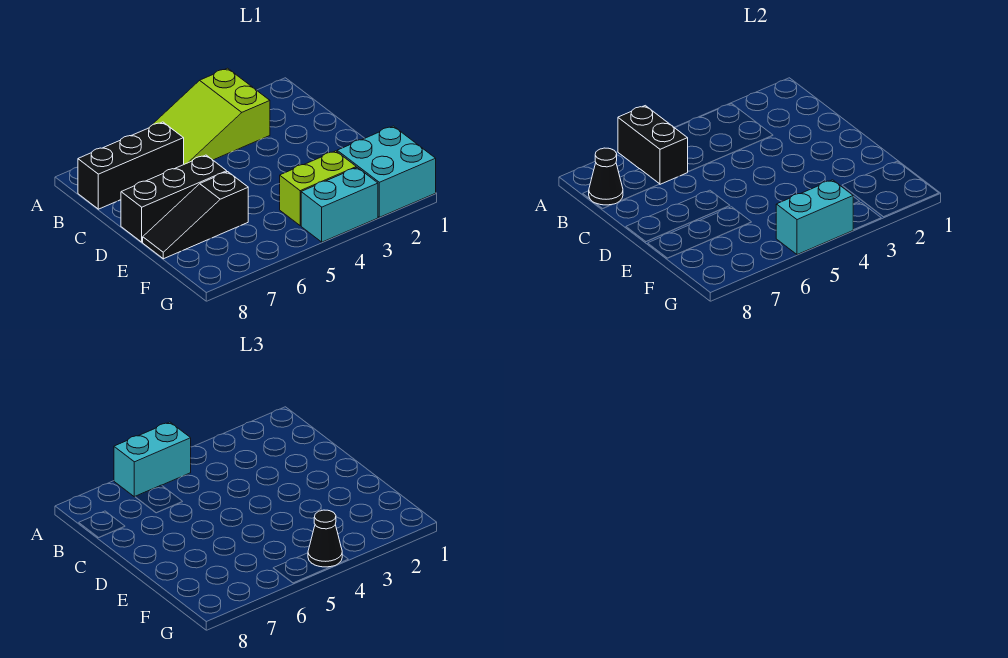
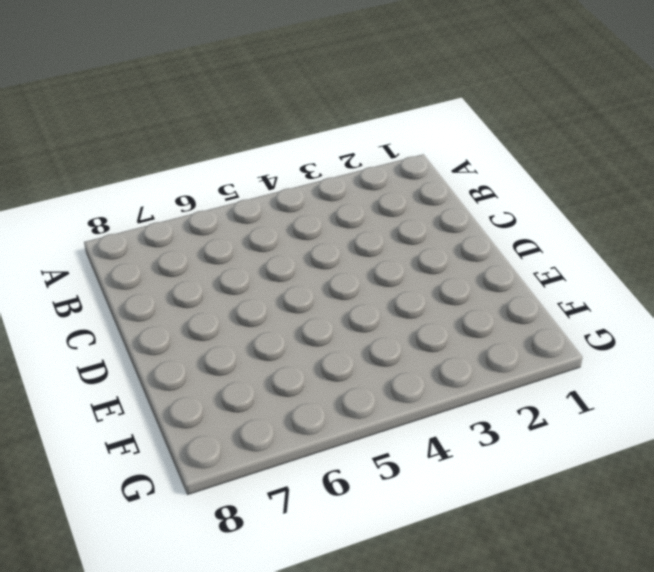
none -> lime 2x3 slope [151,68,270,164]
none -> black 1x3 brick [78,122,184,209]
none -> black 1x3 brick [121,155,227,242]

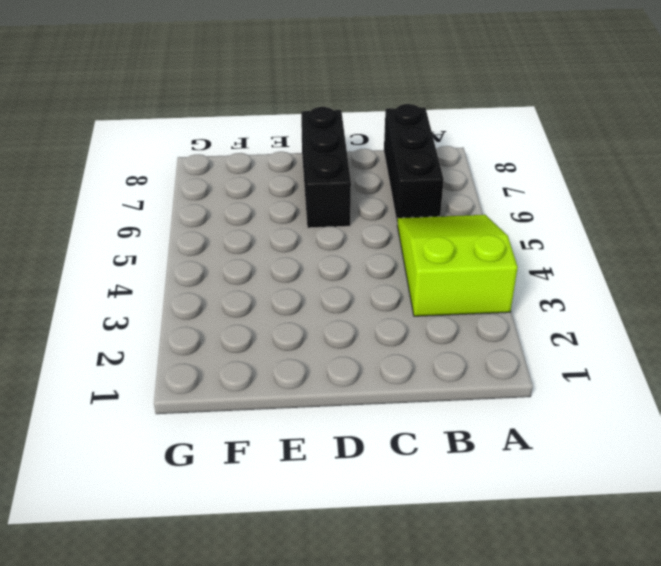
none -> black 1x3 slope [143,172,248,259]
none -> cyan 2x2 brick [337,126,436,217]
none -> lime 1x2 brick [280,151,356,226]

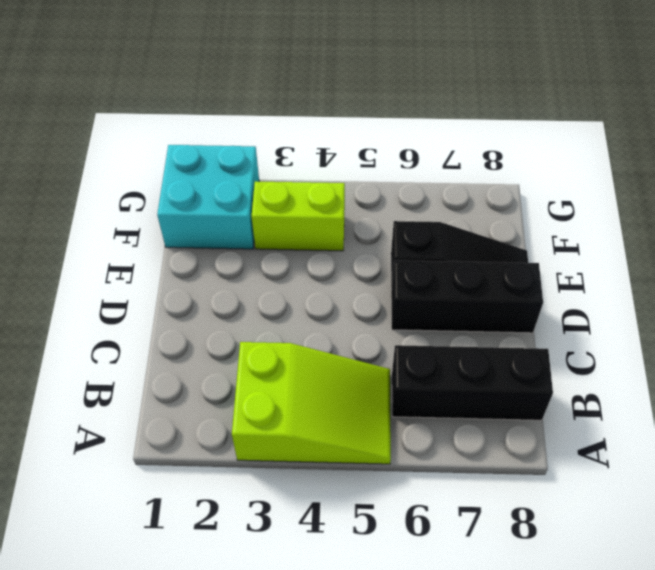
none -> cyan 1x2 brick [301,167,378,242]
none -> black 1x2 brick [618,106,688,184]
none -> black 1x1 cone [589,148,623,205]

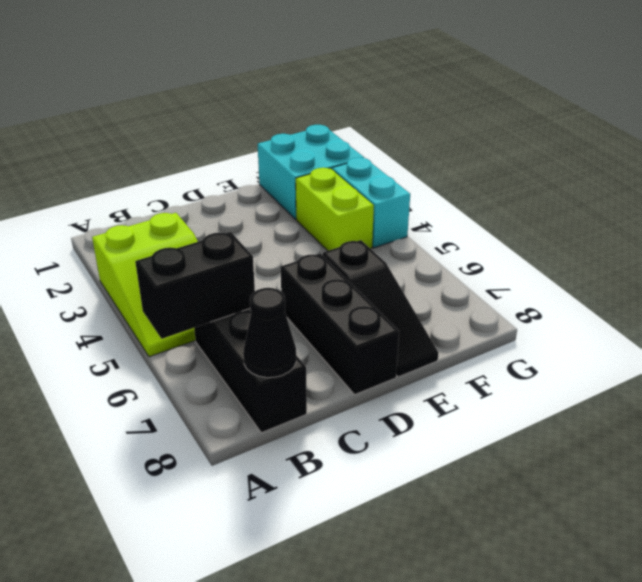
none -> cyan 1x2 brick [776,180,853,255]
none -> cyan 1x2 brick [114,422,191,497]
none -> black 1x1 cone [308,510,342,567]

